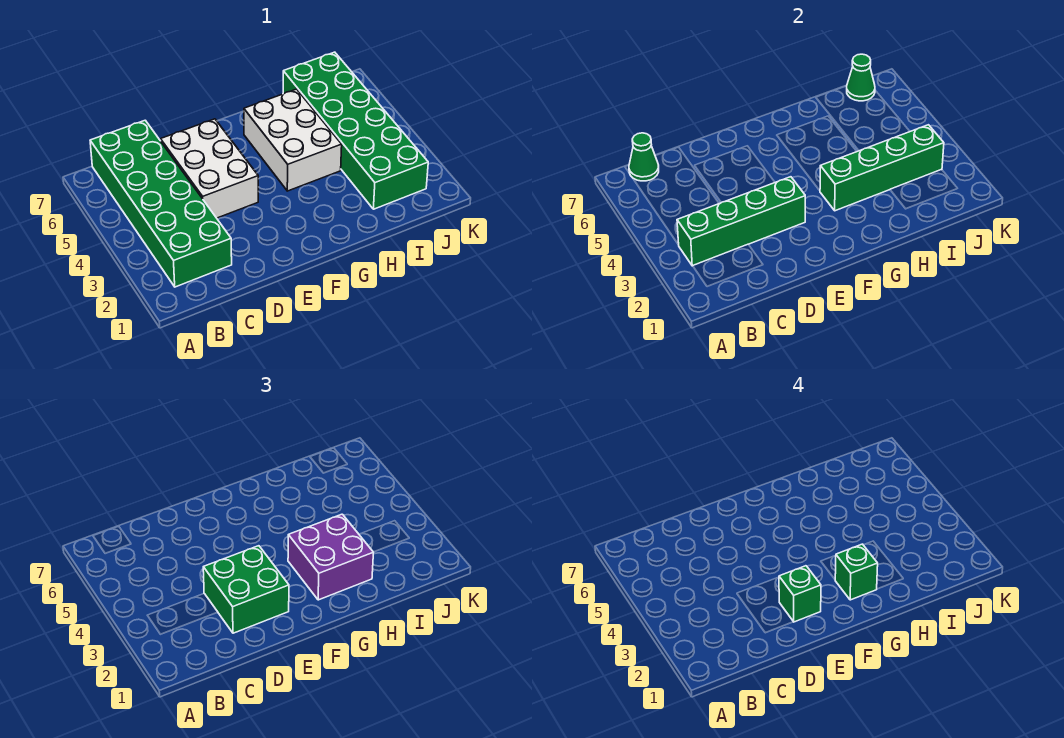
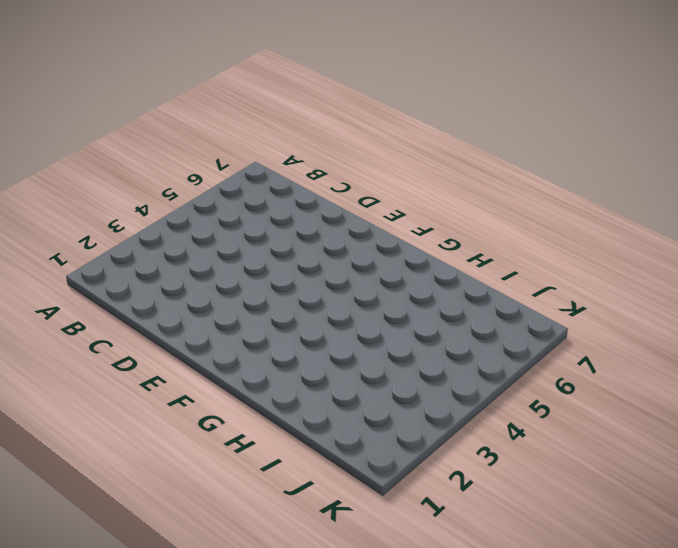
none -> green 2x6 brick [90,120,232,287]
none -> white 2x3 brick [161,119,258,218]
none -> white 2x3 brick [244,89,342,191]

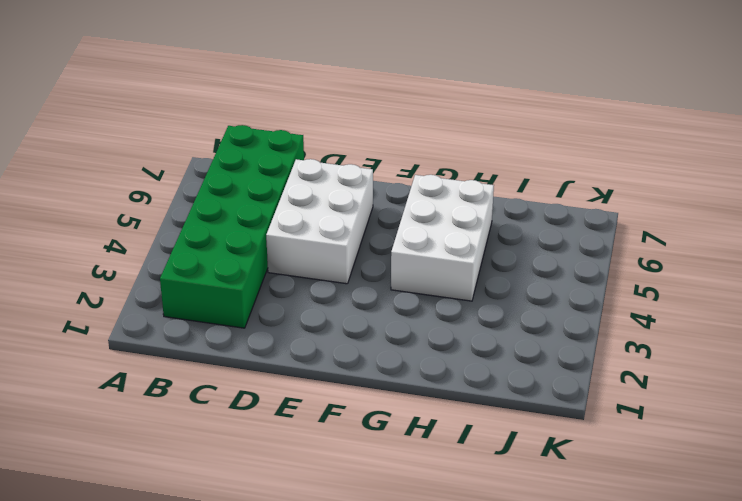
none -> green 2x6 brick [283,52,428,209]
none -> green 1x4 brick [677,177,805,266]
none -> green 1x1 cone [629,133,659,181]

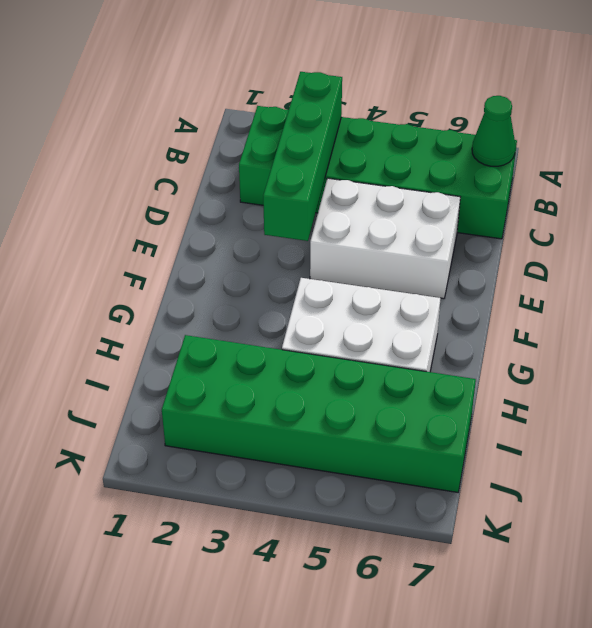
none -> green 1x4 brick [820,125,944,211]
none -> green 1x1 cone [847,54,875,101]
none -> green 2x2 brick [203,546,289,633]

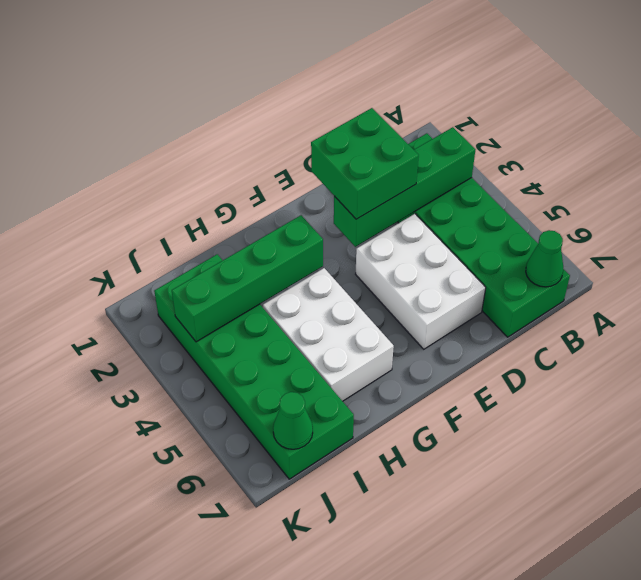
none -> purple 2x2 brick [288,514,373,600]
none -> green 1x1 brick [779,566,821,622]
none -> green 1x1 brick [835,544,878,600]

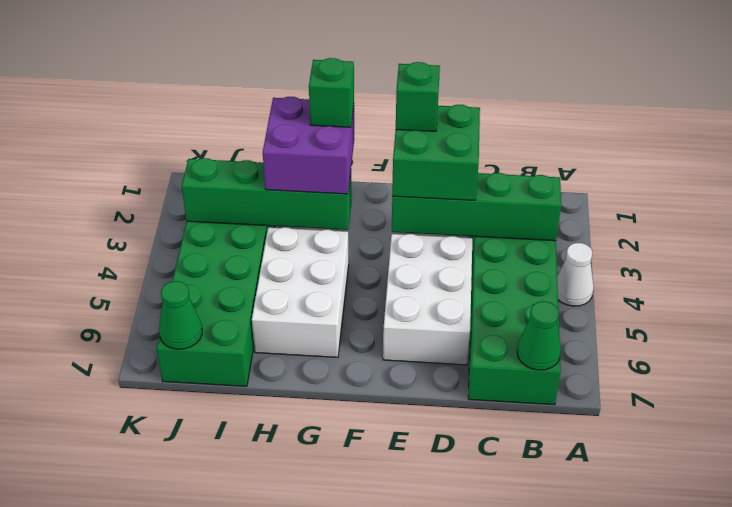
white 1x1 cone [557,243,594,306] -> none

